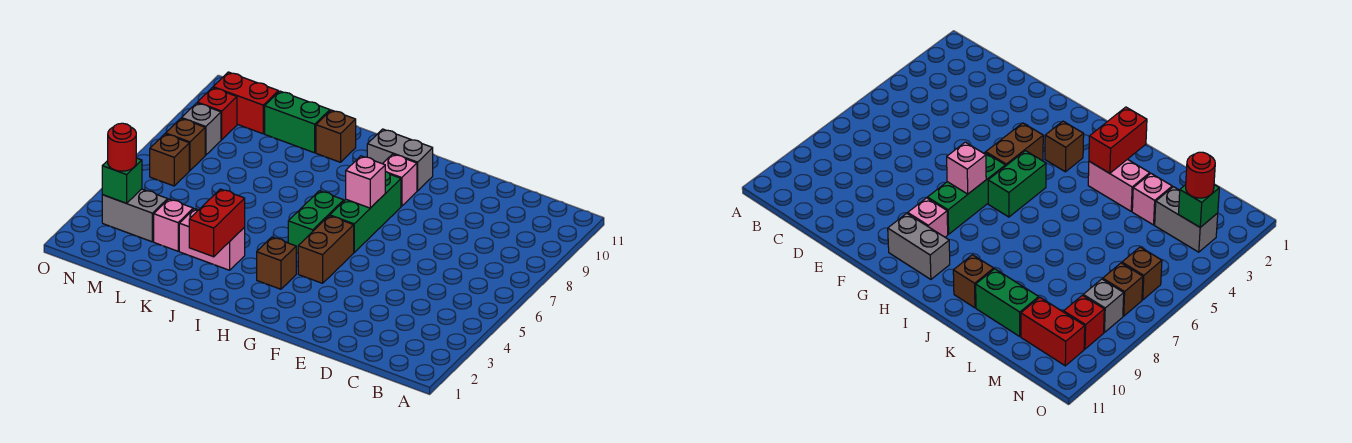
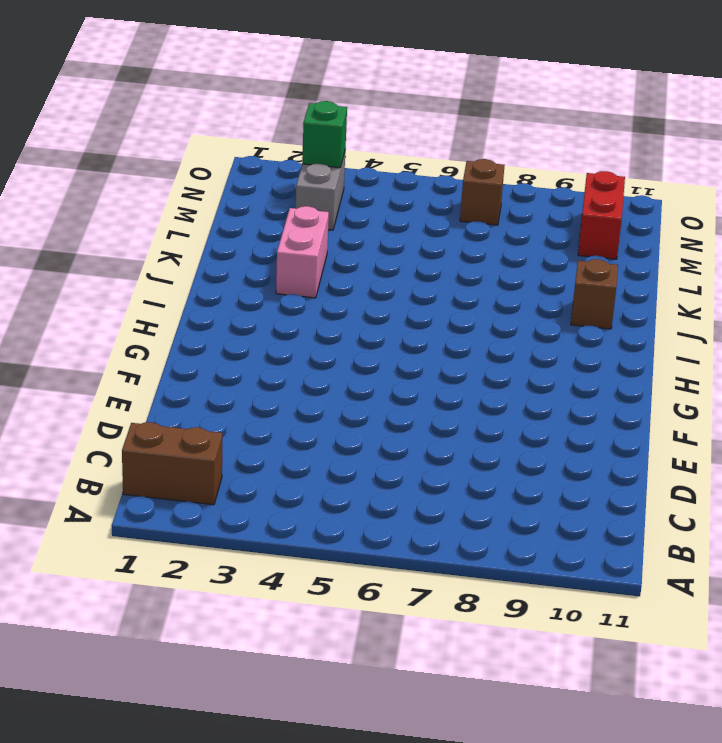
brown 1x2 brick [122,422,222,505] -> brown 1x2 brick moved to [298,216,354,283]
none -> green 1x3 brick [330,171,401,252]
none -> pink 1x1 brick [383,154,417,206]
none -> grey 1x2 brick [367,129,433,191]

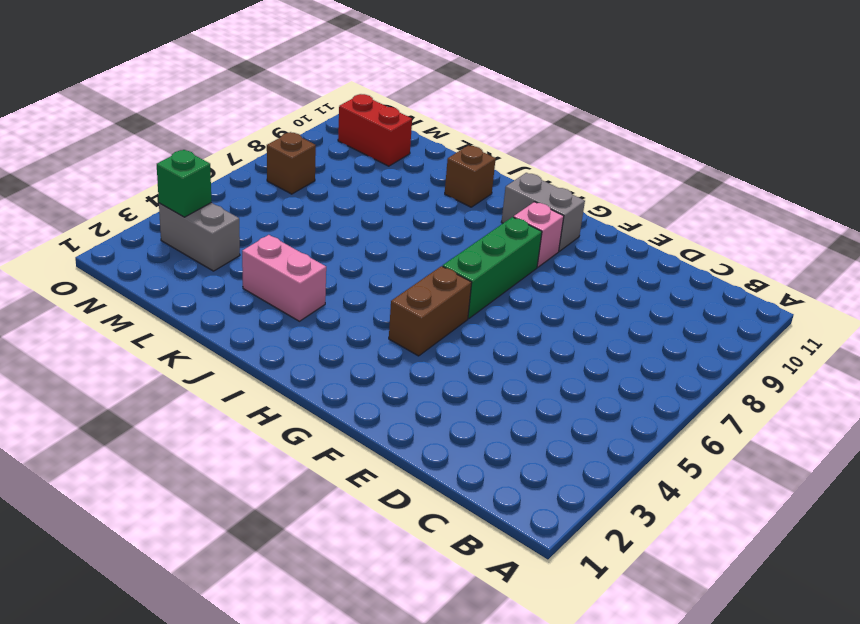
none -> brown 1x1 brick [257,237,296,289]
none -> green 1x2 brick [288,191,344,253]
none -> green 1x2 brick [265,91,330,153]

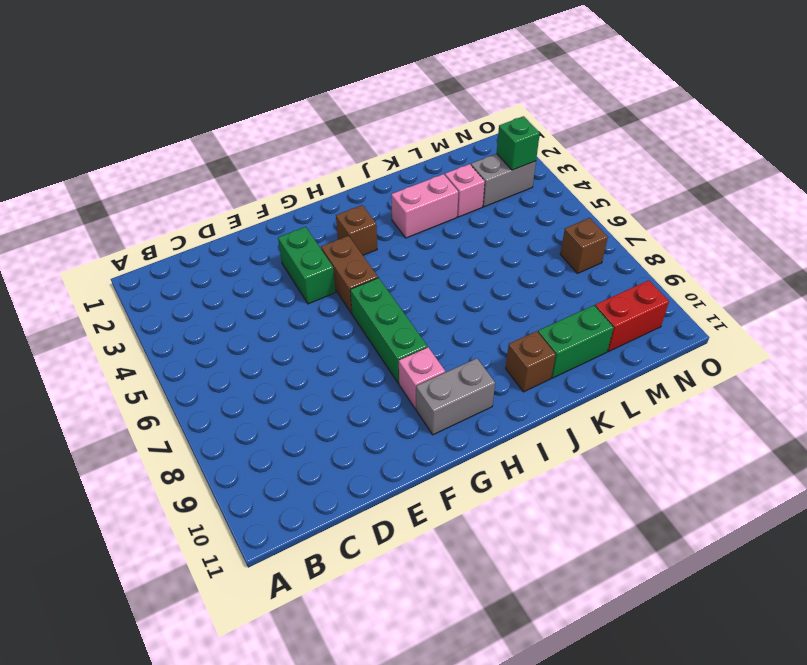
green 1x2 brick [278,227,336,304] -> green 1x2 brick moved to [288,191,344,253]
none -> brown 1x1 brick [150,134,189,186]
none -> grey 1x1 brick [181,103,221,155]
none -> red 1x1 brick [197,88,237,140]

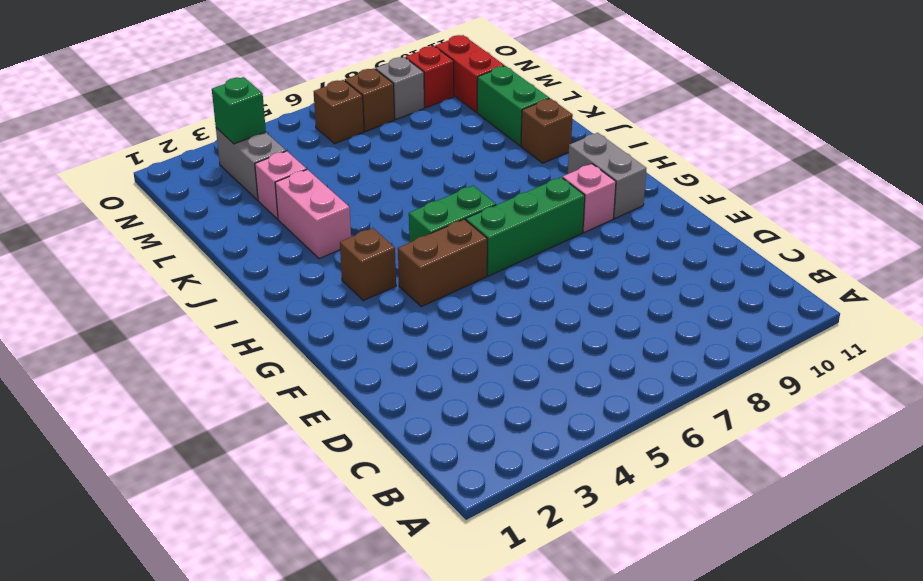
none -> pink 1x1 brick [346,156,385,208]
none -> red 1x2 brick [189,189,245,257]
none -> red 1x1 round brick [108,123,136,171]

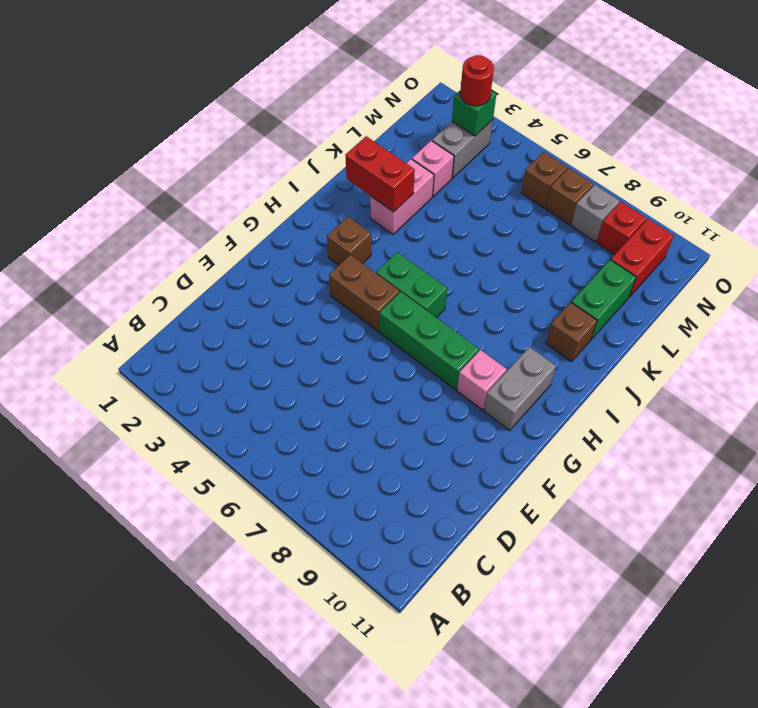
none -> pink 1x1 brick [346,156,385,208]

